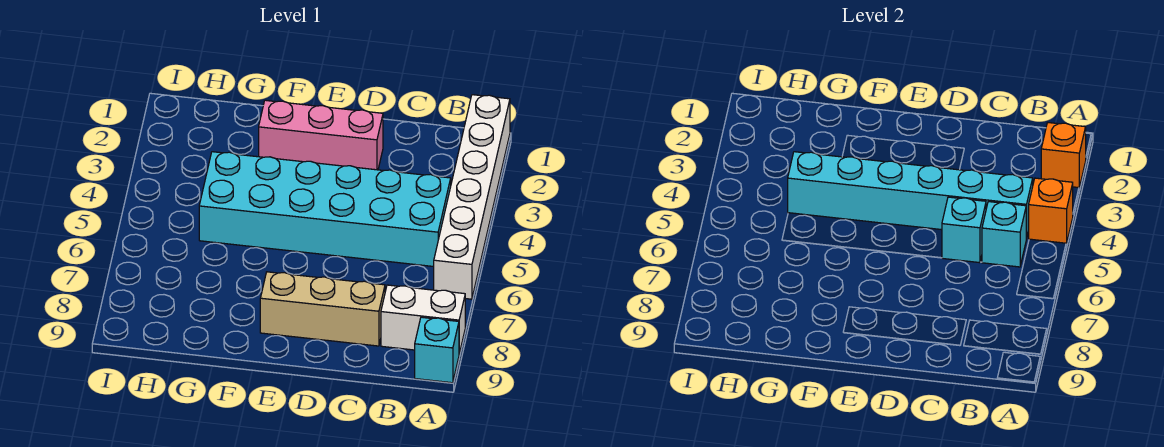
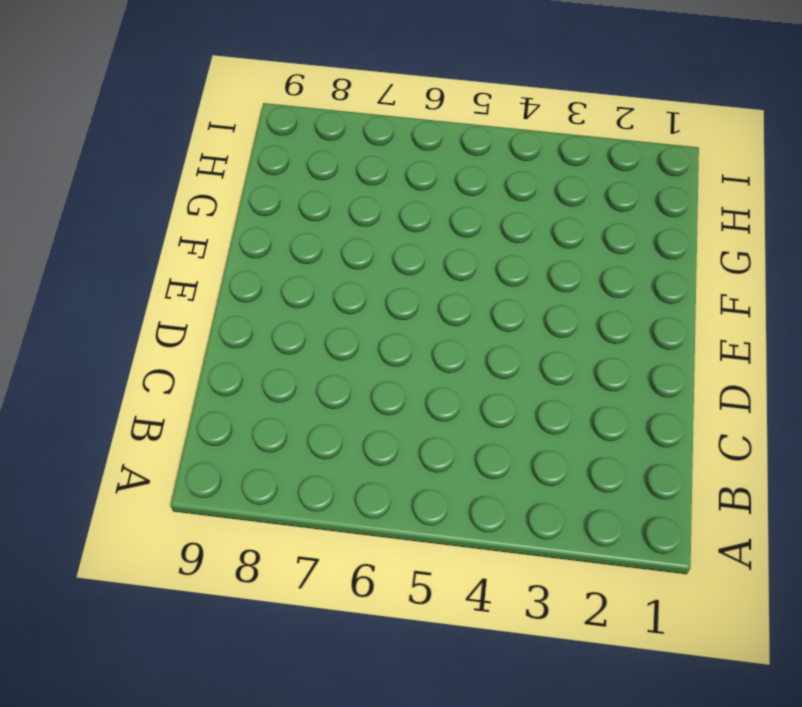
none -> white 1x6 brick [434,95,510,299]
none -> white 1x2 brick [381,285,465,354]

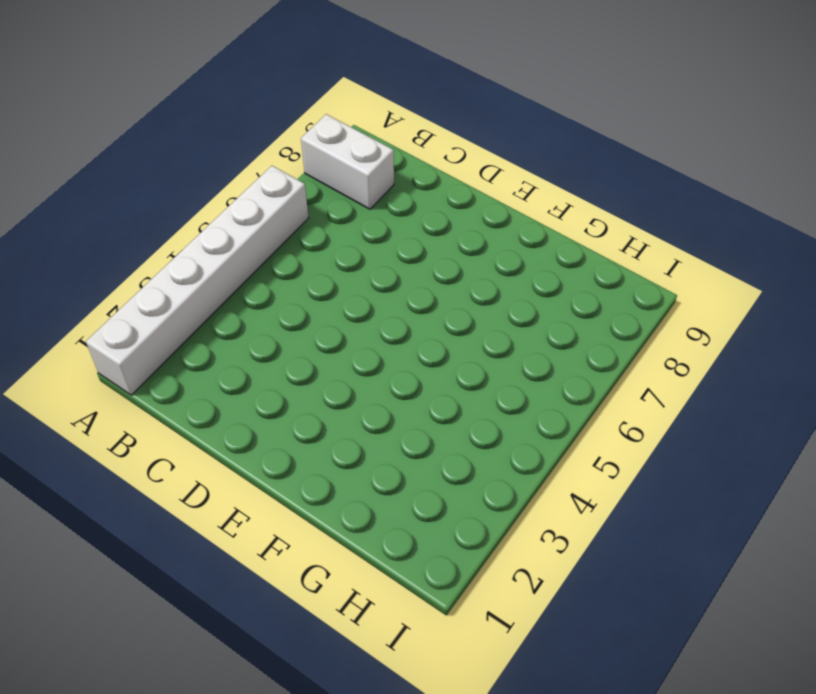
none -> cyan 1x1 brick [415,317,459,383]
none -> cyan 2x6 brick [199,152,451,267]

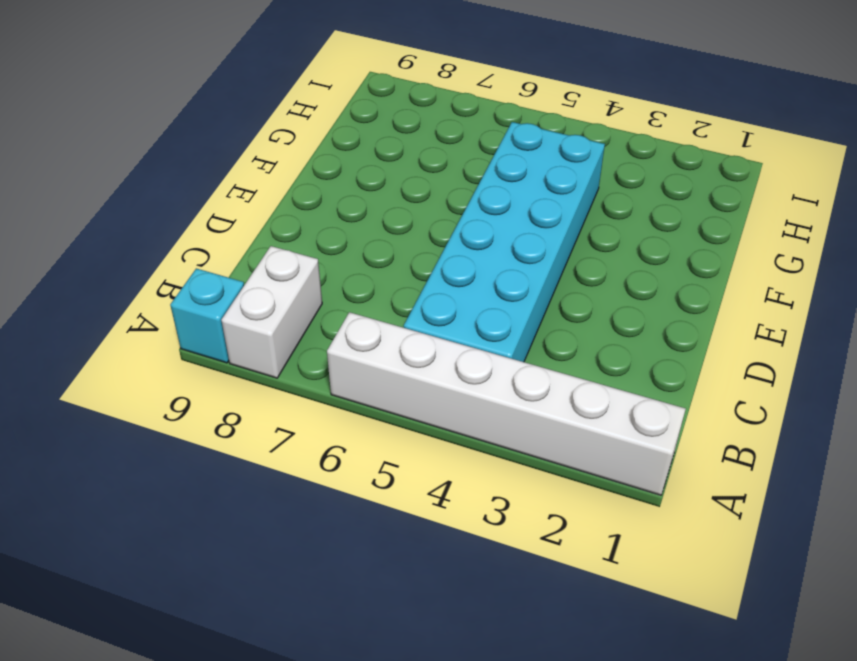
none -> tan 1x3 brick [260,272,385,346]
none -> pink 1x3 brick [259,100,383,170]

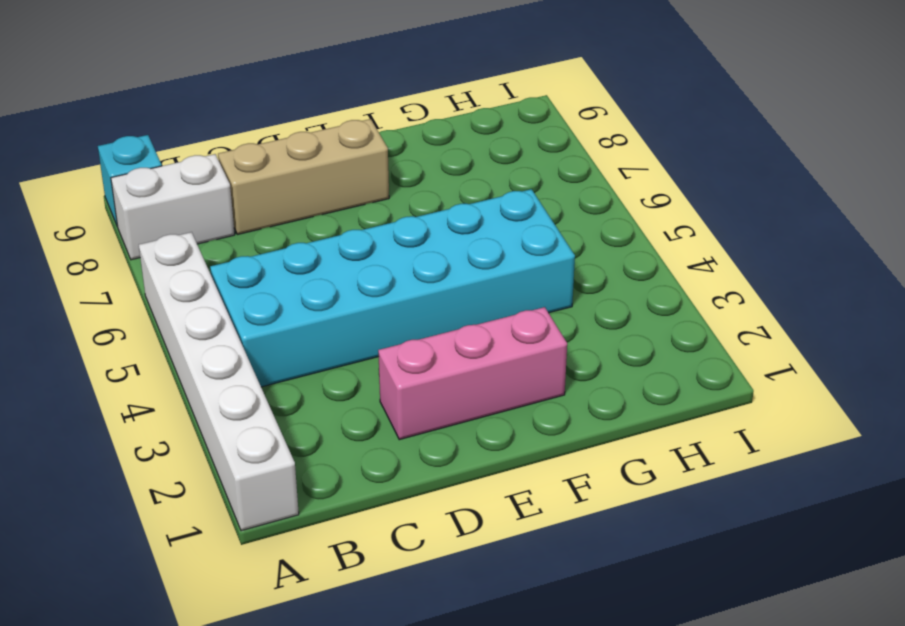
none -> orange 1x1 brick [1041,123,1086,188]
none -> orange 1x1 brick [1029,178,1073,244]

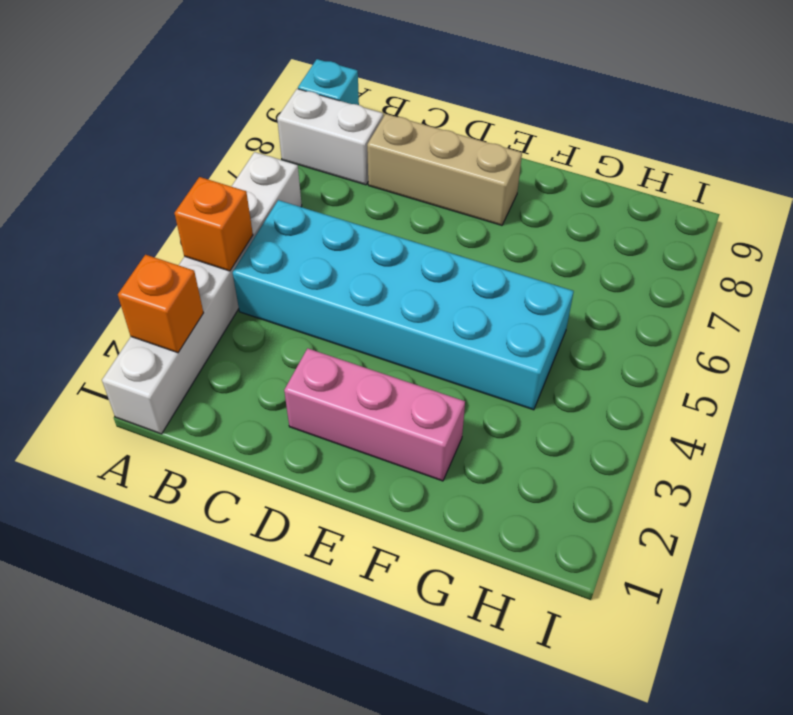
none -> cyan 1x6 brick [788,152,1033,239]
none -> cyan 1x1 brick [982,202,1026,267]

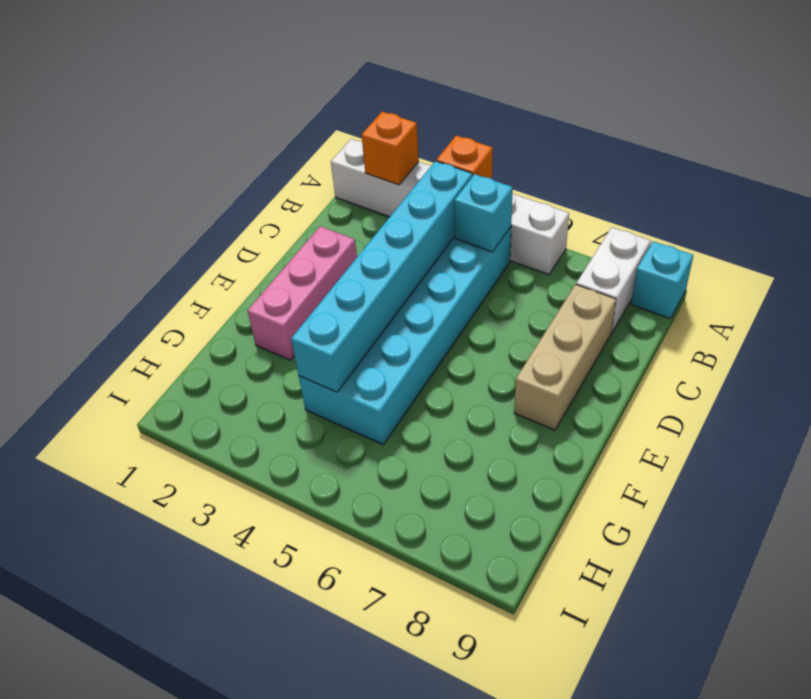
none -> cyan 1x1 brick [942,197,986,263]

